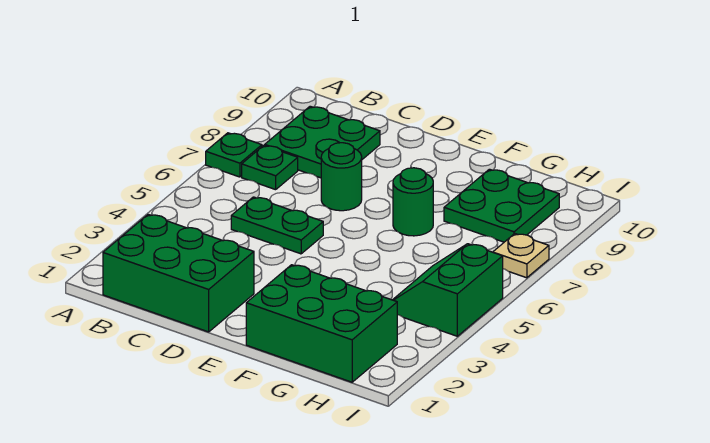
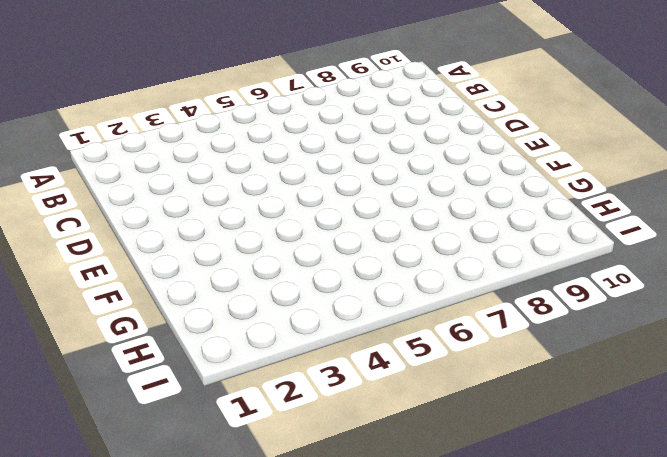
none -> green 1x1 plate [206,133,262,177]
none -> green 2x3 brick [103,214,254,332]

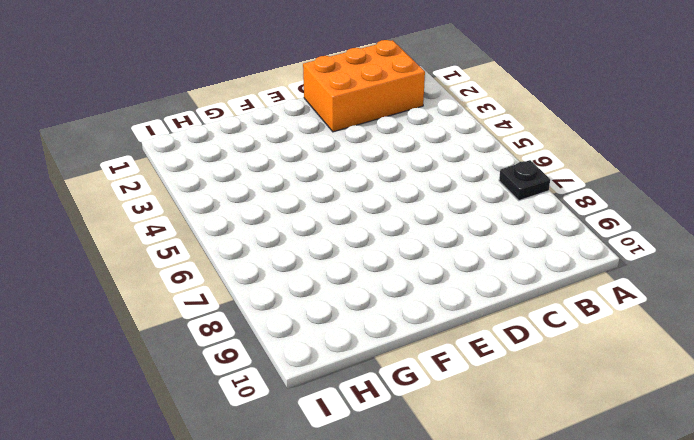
black 1x1 plate [499,160,550,201] -> green 1x1 plate [206,133,262,177]
orange 2x3 brick [303,40,425,132] -> green 2x3 brick [103,214,254,332]
none -> green 1x1 plate [242,145,298,190]
none -> green 2x2 plate [265,106,380,178]

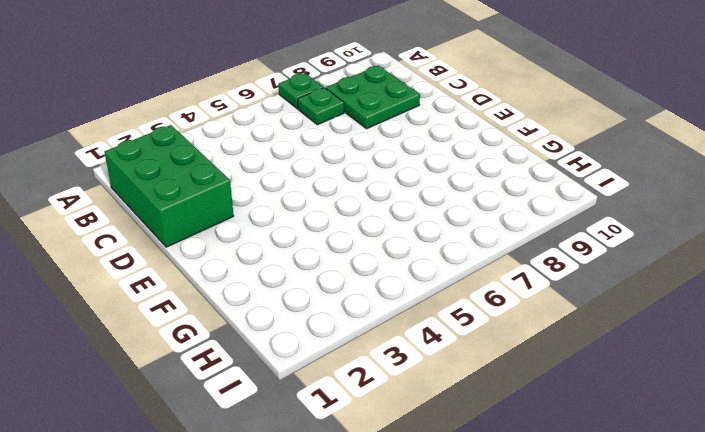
none -> green 1x2 plate [231,197,323,254]
none -> green 1x1 round brick [321,143,362,211]

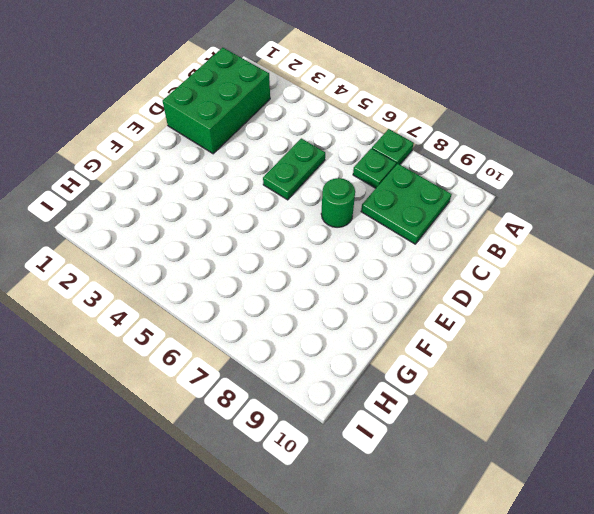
none -> green 2x3 brick [246,265,397,382]
none -> green 1x1 round brick [393,168,433,236]

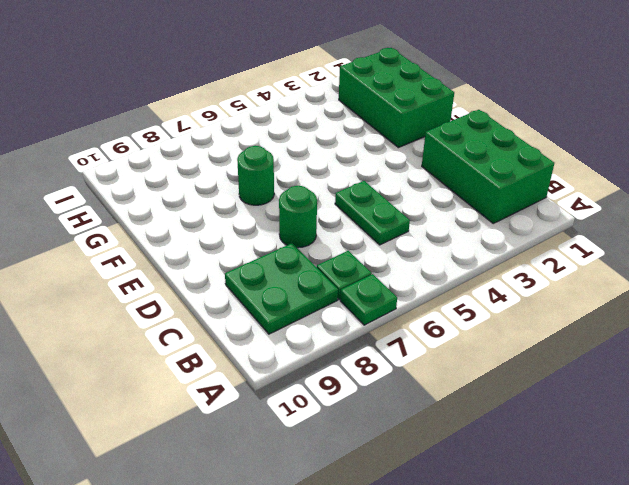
none -> green 2x2 plate [444,169,559,242]
none -> green 2x2 slope [393,244,503,336]

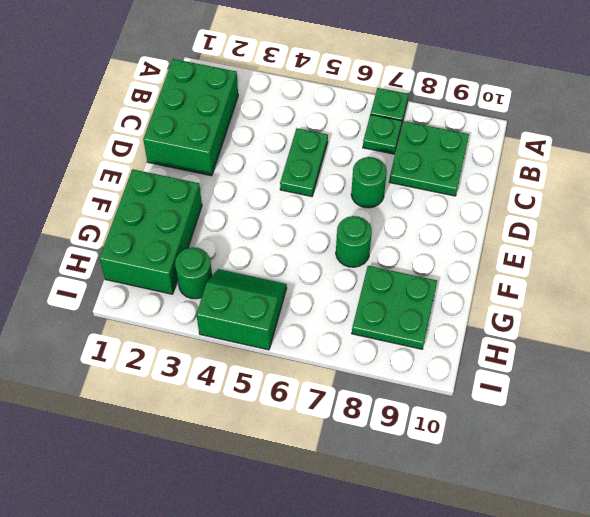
green 1x1 round brick [175,247,212,299] -> none
none -> tan 1x1 plate [493,234,549,278]

